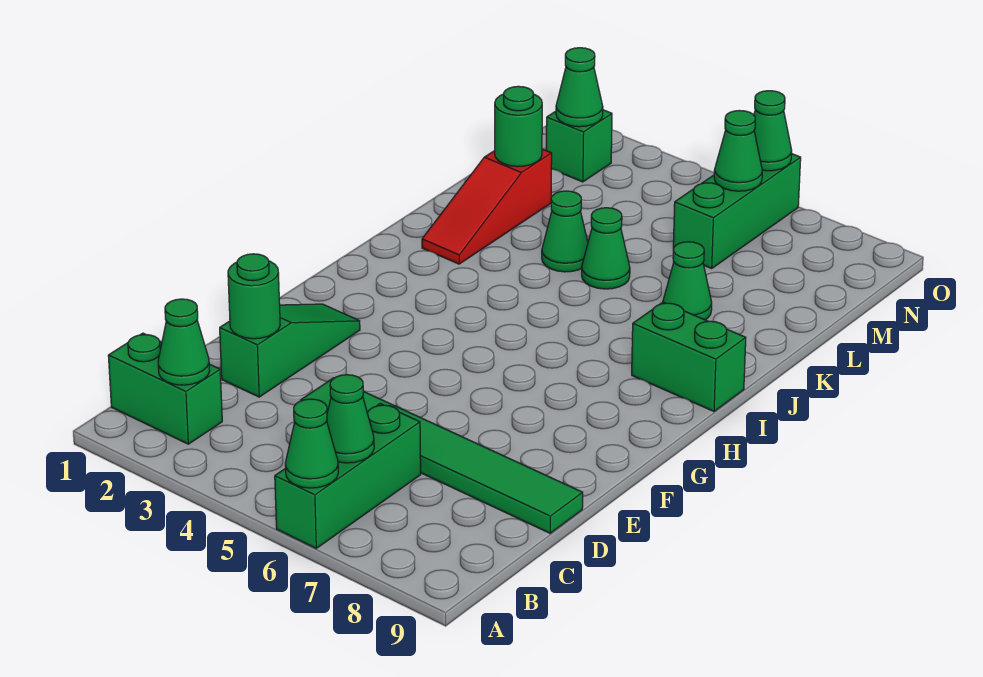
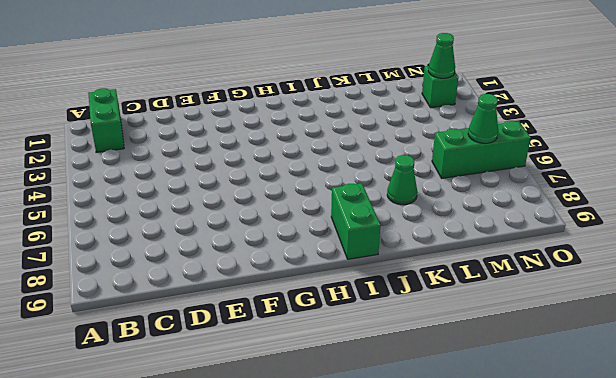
none -> green 1x3 brick [275,404,421,548]
none -> green 1x3 slope [220,304,360,397]
none -> green 1x6 tile [301,378,583,533]

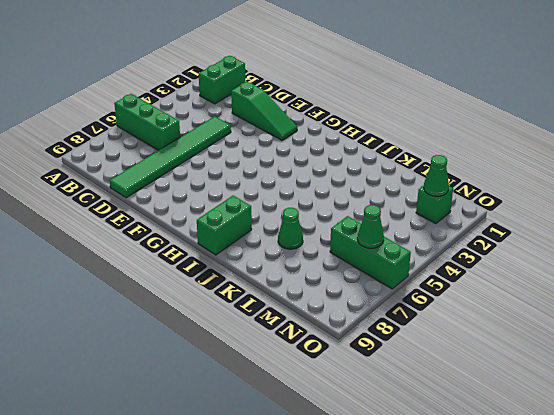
none -> red 1x3 slope [422,149,552,264]
none -> green 1x1 cone [542,191,588,272]
none -> green 1x1 cone [582,208,630,289]

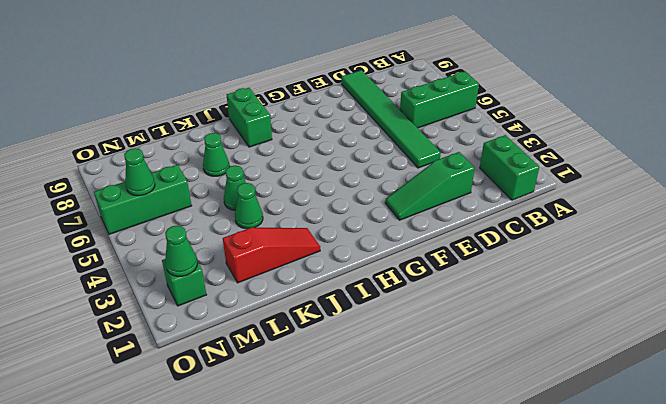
none -> green 1x1 cone [285,399,338,488]
none -> green 1x1 cone [158,299,210,385]
none -> green 1x1 cone [327,375,374,463]

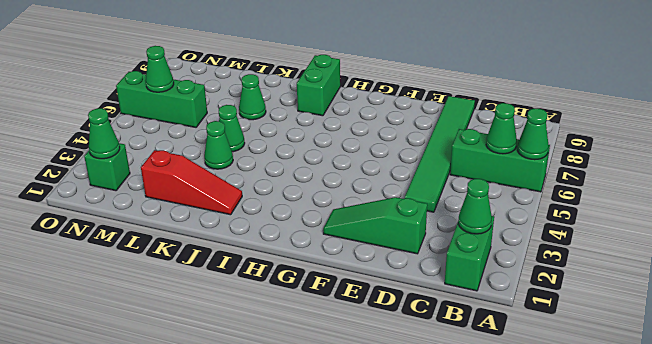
none -> green 1x1 round brick [228,254,280,339]
none -> green 1x1 round brick [495,86,542,167]
none -> green 1x1 cone [754,91,792,171]

